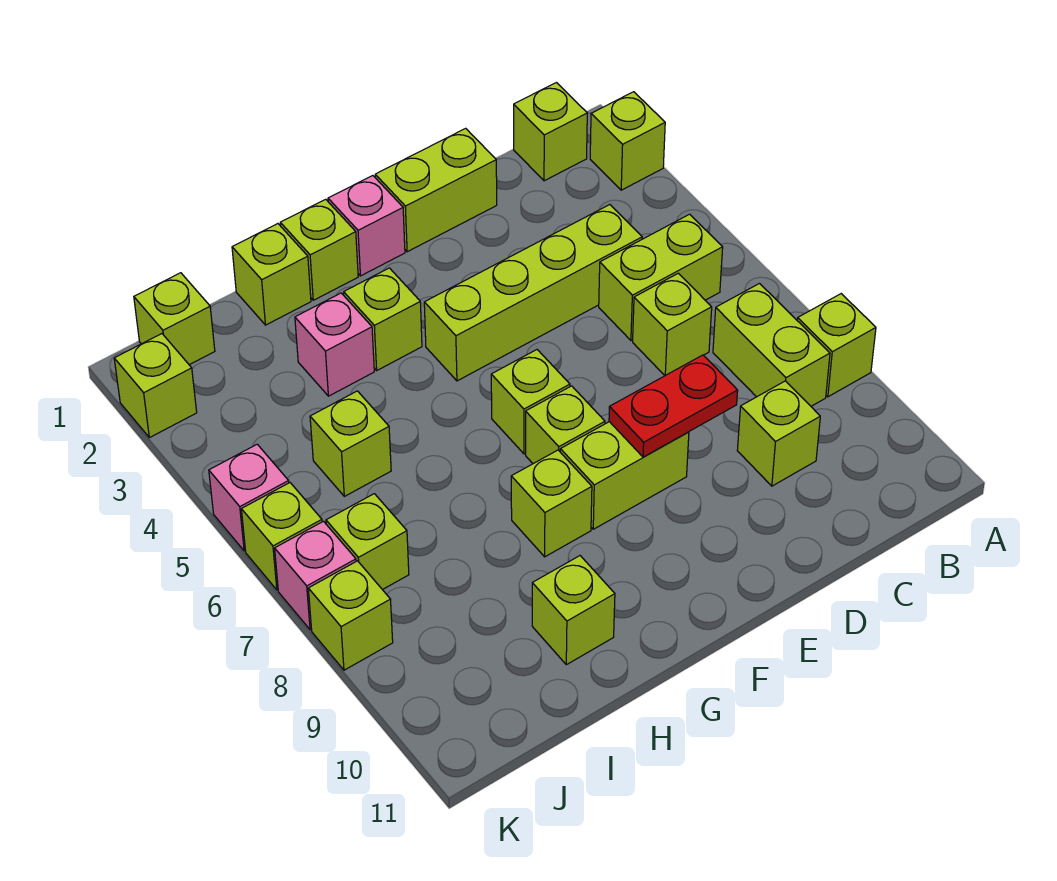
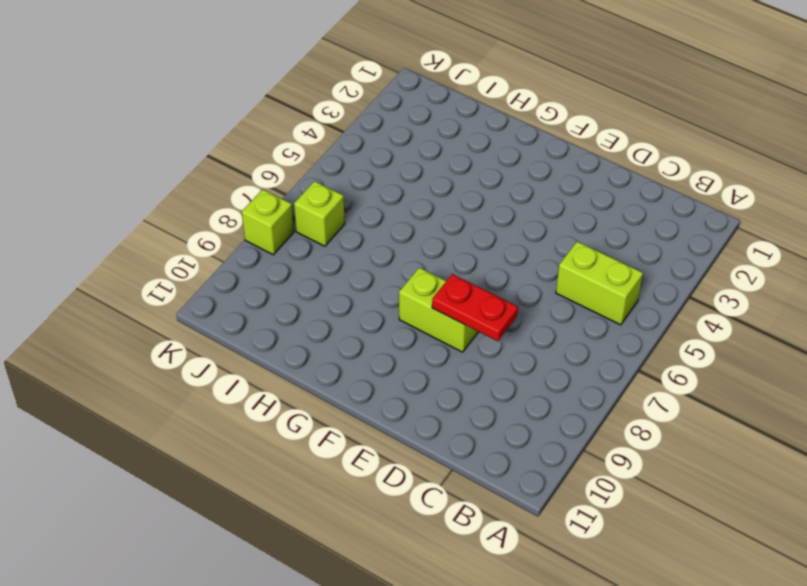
none -> lime 1x1 brick [590,92,665,190]
none -> lime 1x1 brick [797,294,876,397]
none -> lime 1x1 brick [514,83,587,181]

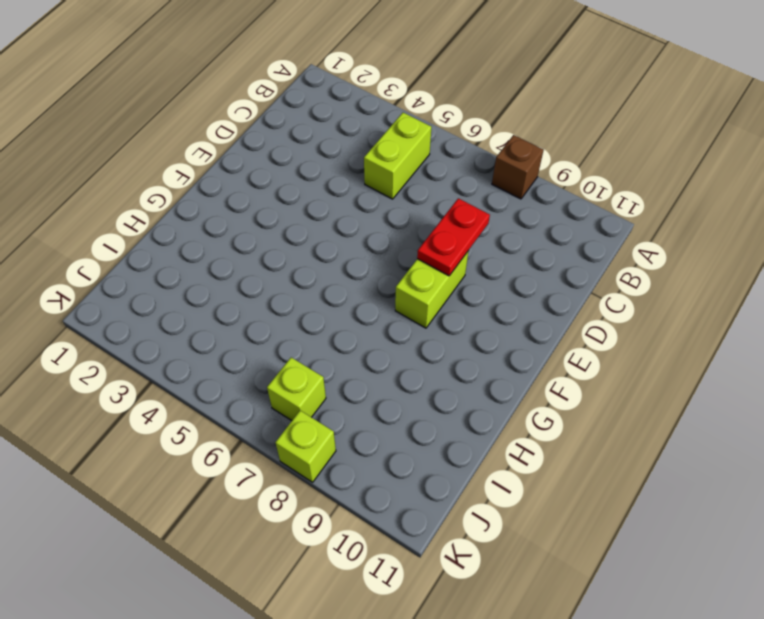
brown 1x1 brick [492,135,544,199] -> lime 1x1 brick [797,294,876,397]
none -> lime 1x1 brick [590,92,665,190]
none -> lime 1x1 brick [514,83,587,181]
none -> lime 1x2 brick [713,284,830,406]

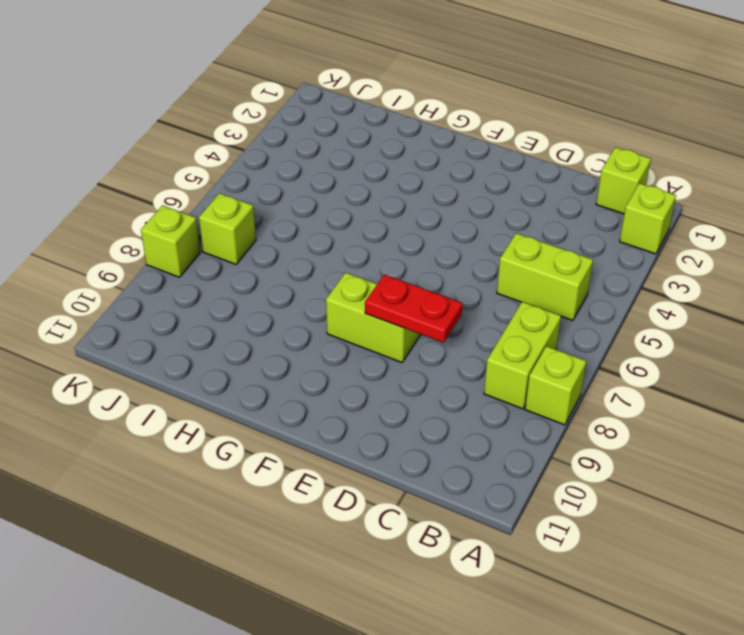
none -> lime 1x4 brick [424,205,642,381]
none -> lime 1x1 brick [633,273,712,375]
none -> lime 1x1 brick [737,381,820,486]

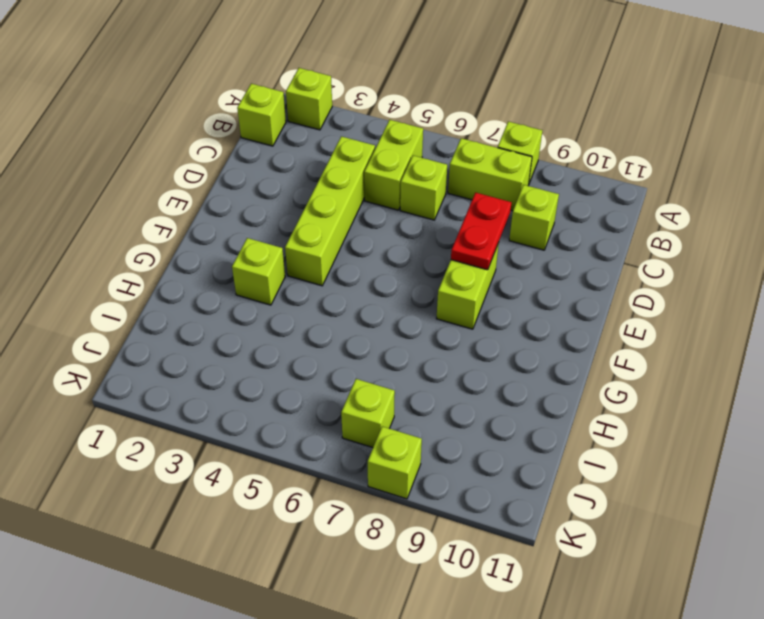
none -> lime 1x2 brick [375,128,497,252]
none -> pink 1x1 brick [328,176,405,276]
none -> lime 1x1 brick [491,350,570,454]

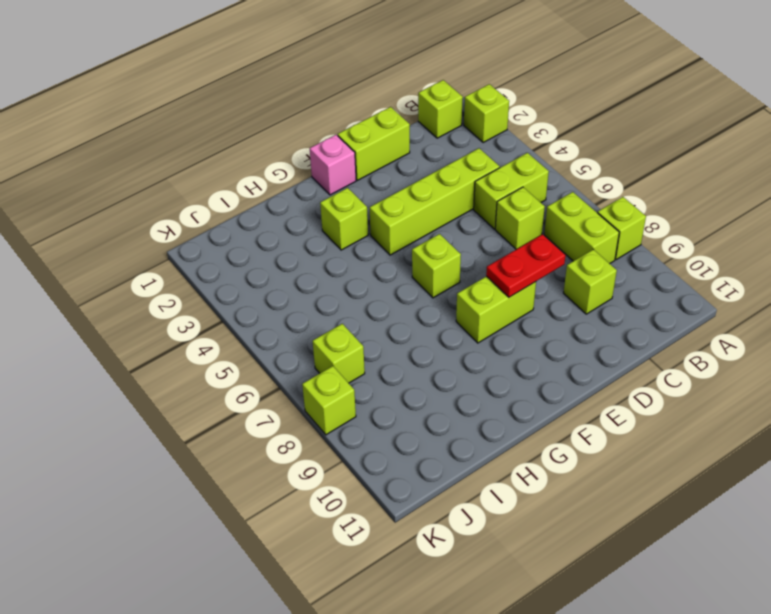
none -> lime 1x1 brick [526,386,605,464]
none -> lime 1x1 brick [280,199,358,300]
none -> lime 1x1 brick [511,450,592,557]

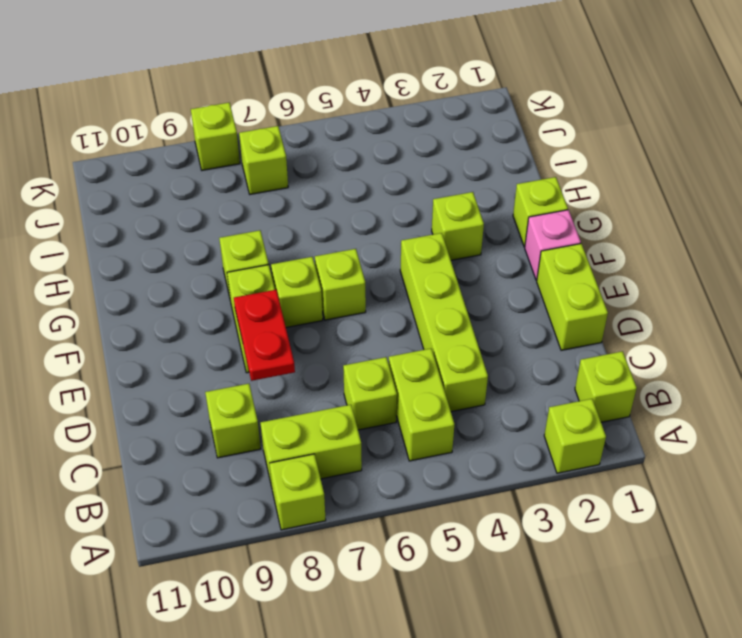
none -> lime 1x1 brick [232,224,311,325]
none -> pink 1x1 brick [295,293,374,396]
none -> lime 1x1 brick [532,556,615,665]

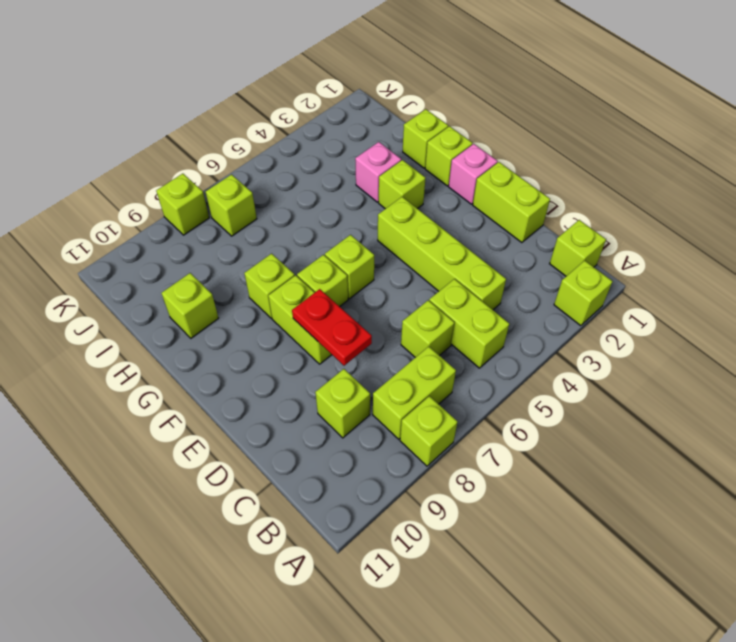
none -> lime 1x1 brick [310,391,391,496]
none -> lime 1x1 brick [134,273,215,365]
none -> lime 1x1 brick [114,334,197,438]

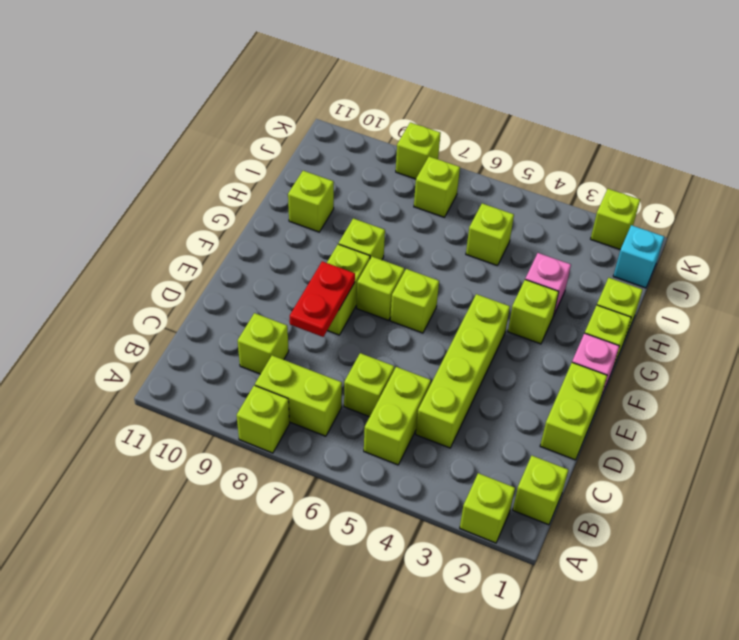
cyan 1x1 brick [613,225,664,288] -> lime 1x1 brick [134,273,215,365]
none -> pink 1x1 brick [209,444,289,551]
none -> lime 1x1 brick [241,483,322,590]
none -> pink 1x1 brick [275,521,356,630]

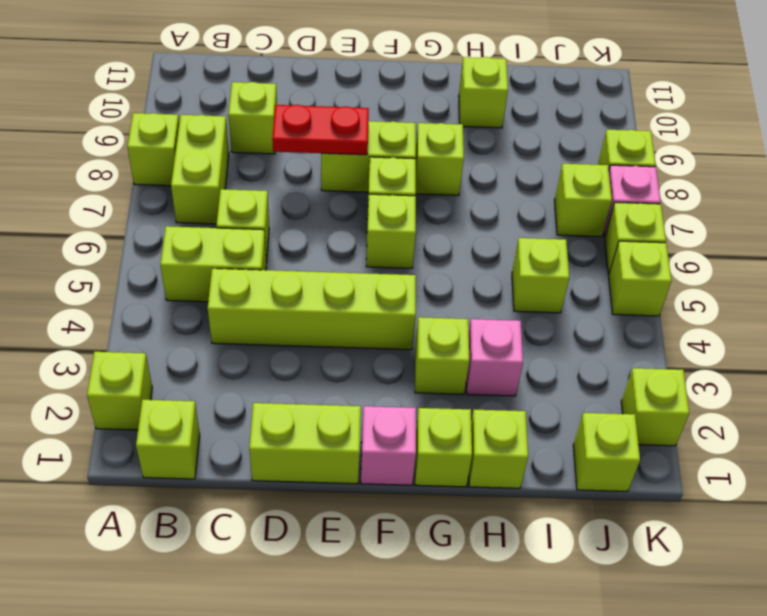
lime 1x1 brick [609,241,671,316] -> pink 1x1 brick [209,444,289,551]

